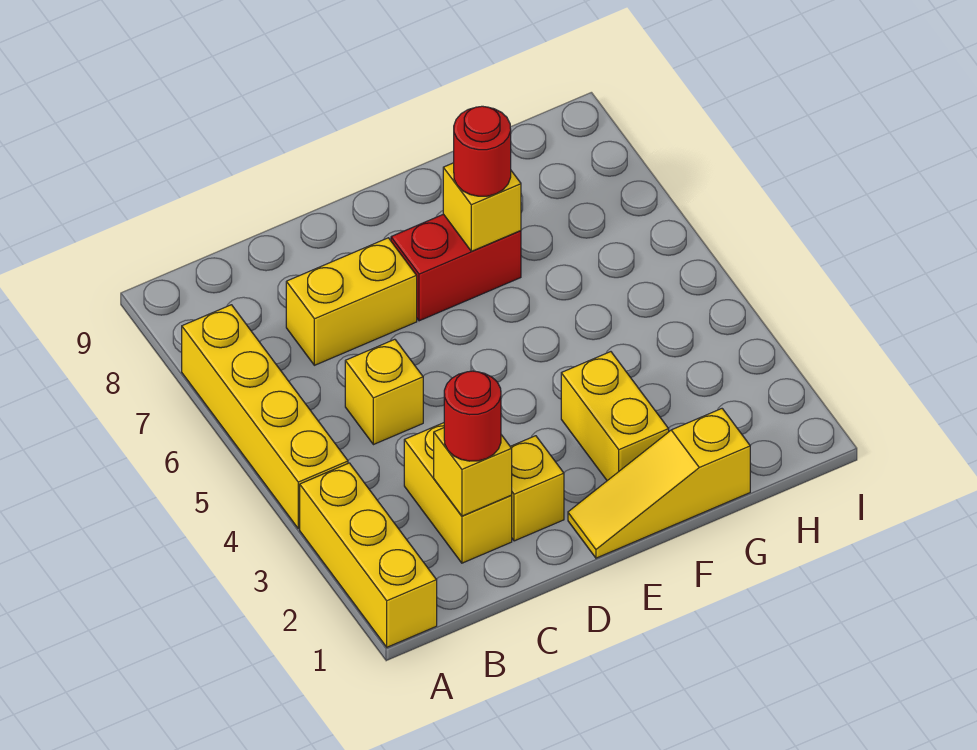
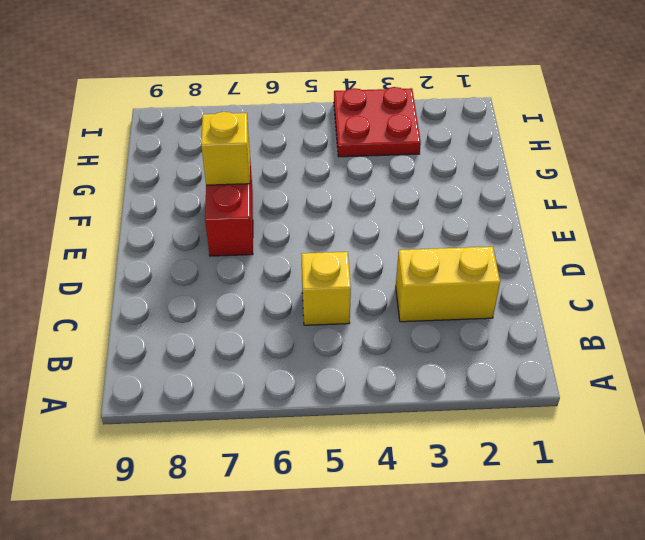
red 2x2 plate [334,87,421,157] -> none
none -> yellow 1x3 brick [300,463,437,647]
none -> yellow 1x4 brick [182,305,348,529]
none -> yellow 1x2 brick [286,238,417,365]

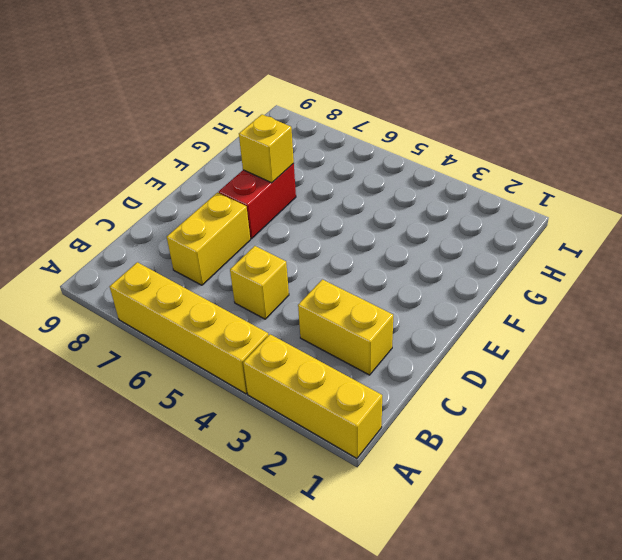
none -> yellow 1x1 brick [510,436,564,541]
none -> yellow 1x3 slope [568,409,750,558]
none -> yellow 1x2 brick [561,352,669,481]

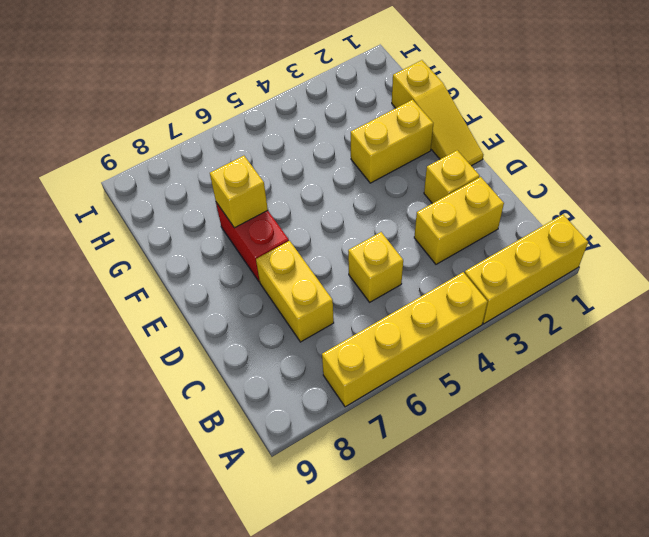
none -> yellow 1x1 brick [434,428,512,516]
none -> red 1x1 round brick [444,371,501,461]
none -> red 1x1 round brick [454,106,511,196]

